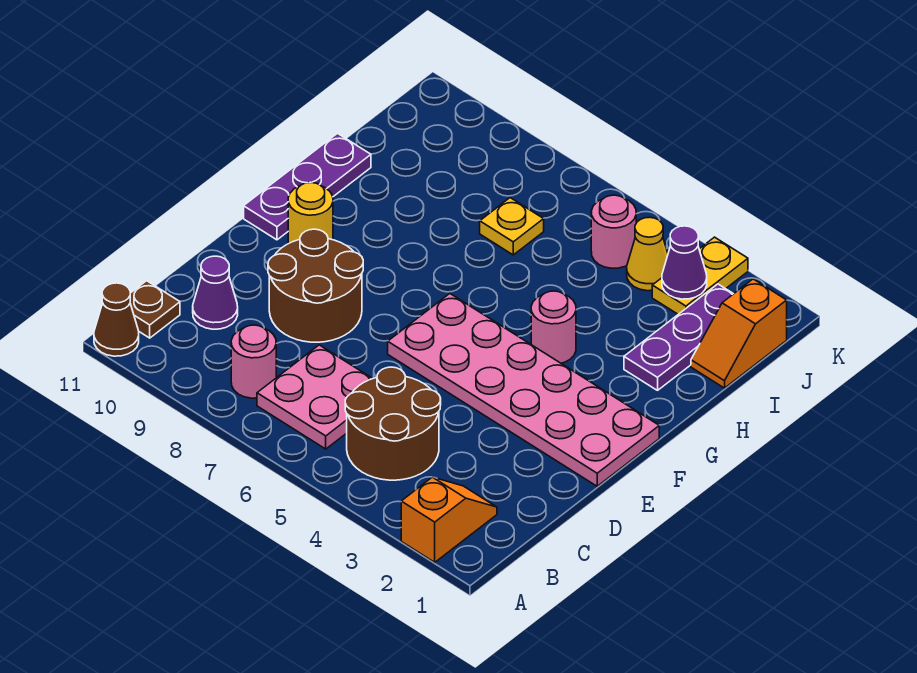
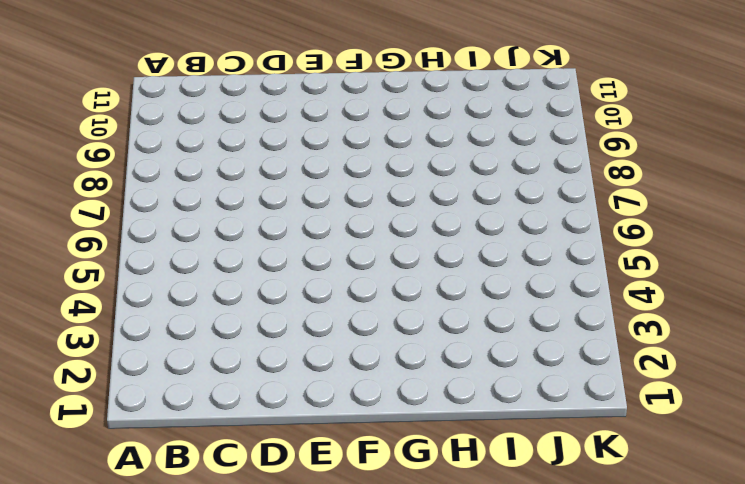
none -> orange 1x2 slope [401,477,497,562]
none -> brown 1x1 cone [94,283,139,356]
none -> brown 2x2 round brick [345,367,441,480]

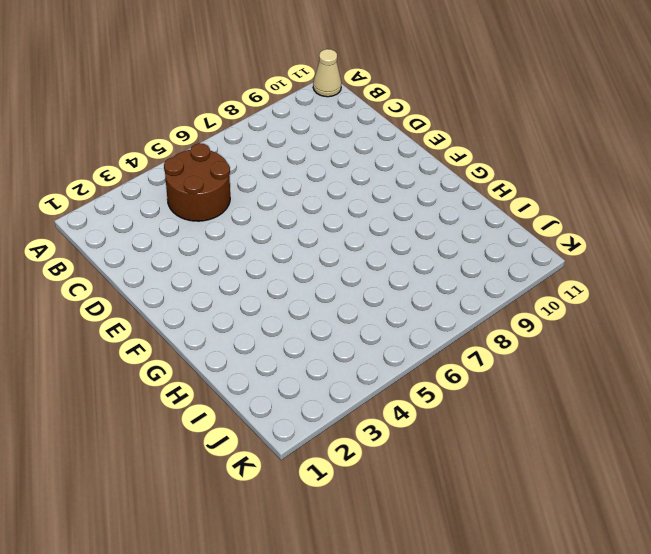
tan 1x1 cone [313,49,341,97] -> brown 1x1 cone [94,283,139,356]
none -> orange 1x2 slope [401,477,497,562]
none -> pink 2x2 plate [257,345,372,449]
none -> pink 1x1 round brick [231,325,276,398]

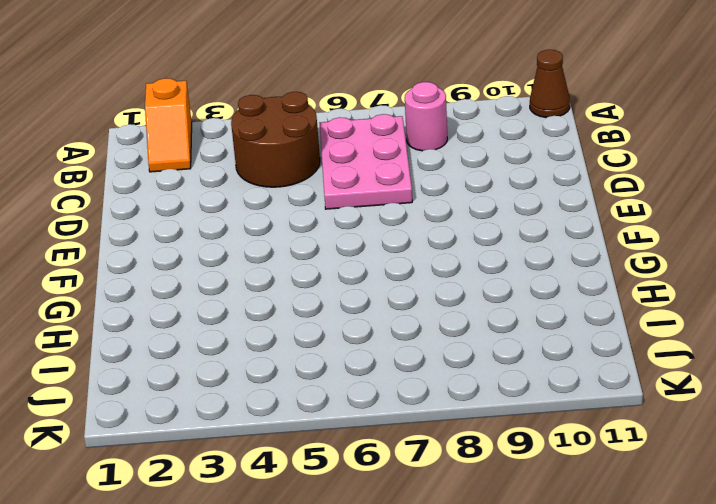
pink 2x3 plate [320,114,412,209] -> pink 2x2 plate [257,345,372,449]
none -> brown 1x1 plate [130,281,180,338]
none -> purple 1x1 cone [193,256,238,329]
none -> brown 2x2 round brick [268,229,363,342]

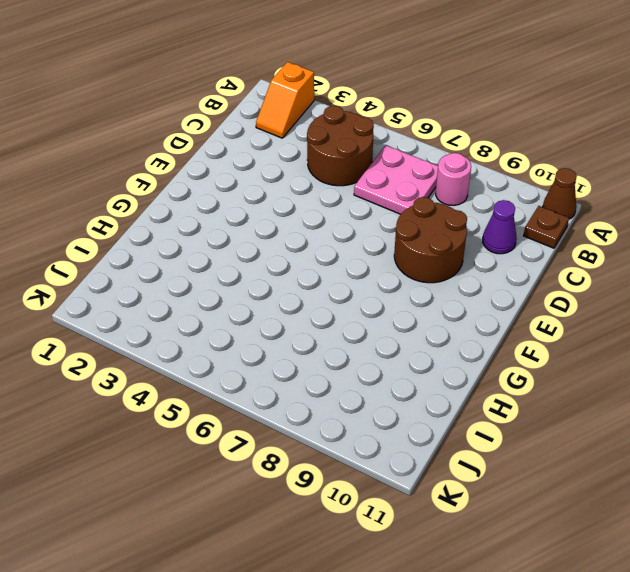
none -> pink 2x6 plate [388,294,659,486]
none -> yellow 1x1 round brick [288,182,333,243]
none -> purple 1x3 plate [244,133,371,240]

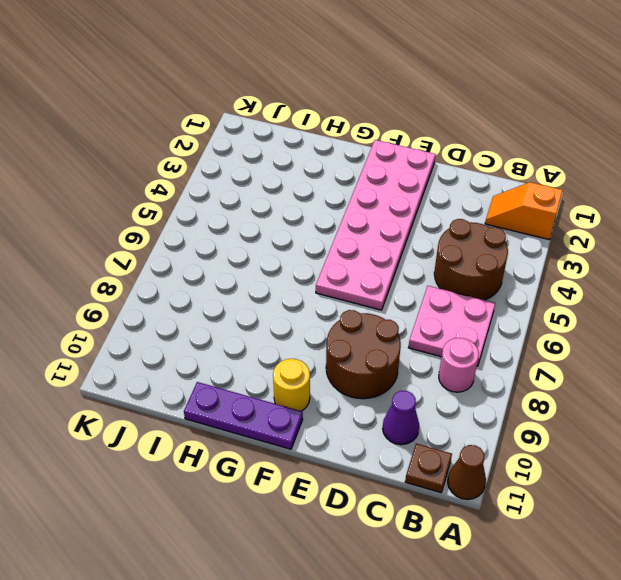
none -> pink 1x1 round brick [531,291,576,363]
none -> purple 1x3 plate [624,284,733,390]
none -> orange 1x2 slope [691,279,787,388]

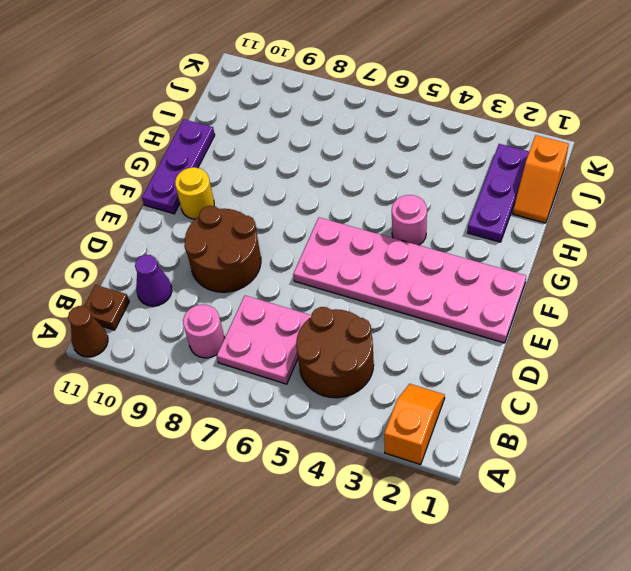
none -> yellow 1x1 plate [480,198,544,255]
none -> yellow 1x2 plate [652,237,748,314]
none -> yellow 1x1 cone [627,217,668,291]

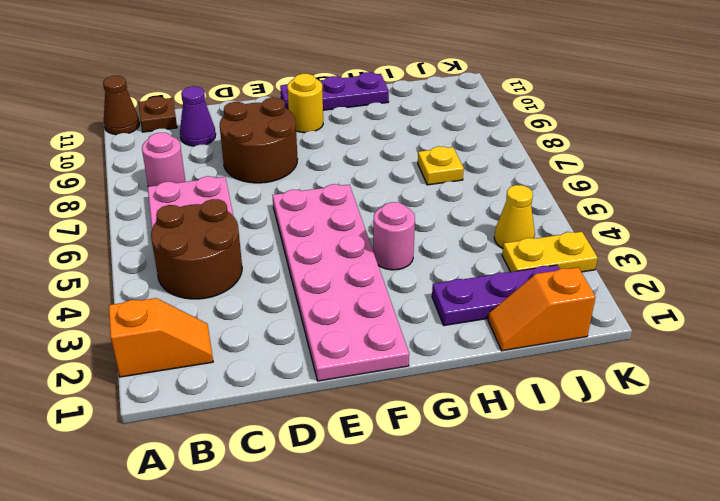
none -> pink 1x1 round brick [591,195,636,268]
none -> purple 1x1 cone [662,226,707,299]

